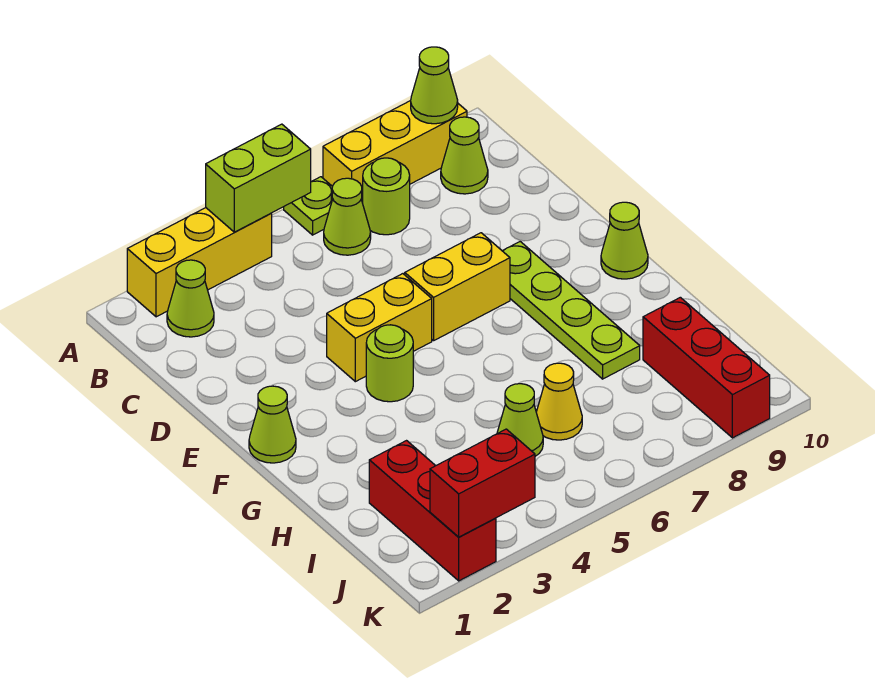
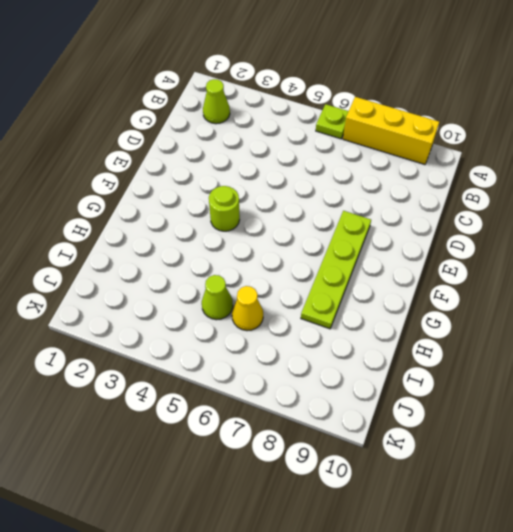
none -> yellow 1x3 brick [127,208,272,317]
none -> lime 1x1 cone [324,178,371,255]
none -> lime 1x1 round brick [363,158,410,235]

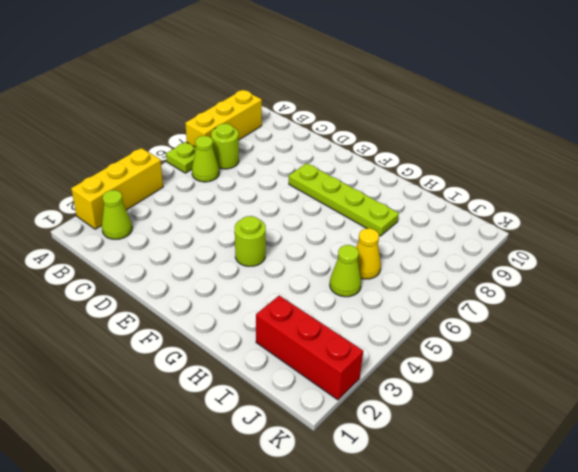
none -> lime 1x1 cone [441,117,488,194]
none -> yellow 1x2 brick [327,274,432,382]
none -> yellow 1x2 brick [405,233,510,341]

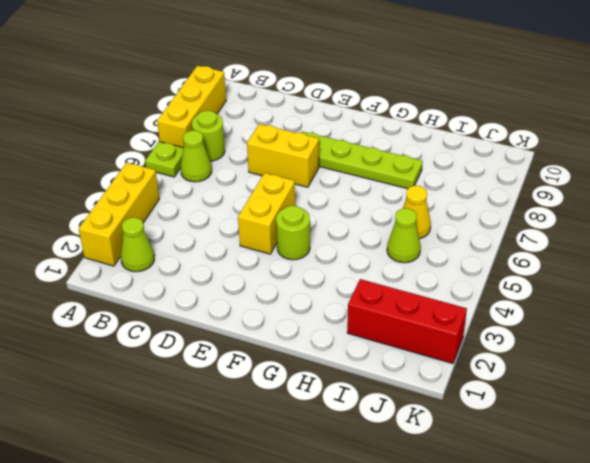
yellow 1x2 brick [247,124,319,187] -> yellow 1x2 brick turned to [405,233,510,341]
none -> lime 1x1 cone [441,117,488,194]
none -> lime 1x1 cone [249,386,296,463]
none -> lime 1x1 cone [601,202,648,279]

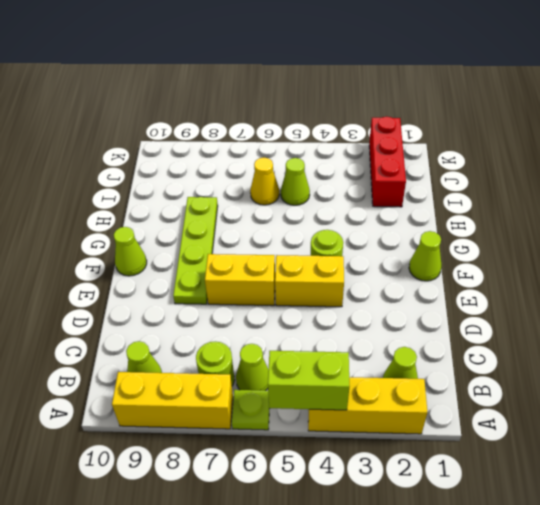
none -> red 1x3 brick [643,297,770,438]
none -> lime 1x1 cone [411,47,458,124]
none -> red 1x2 brick [430,429,535,537]

